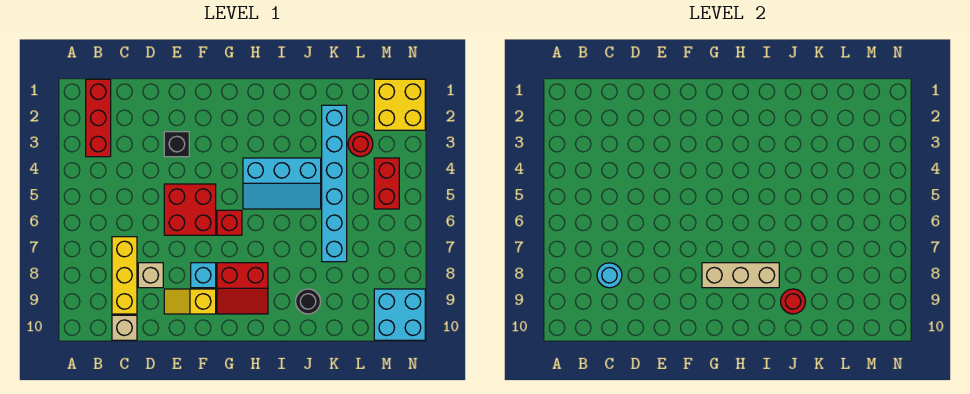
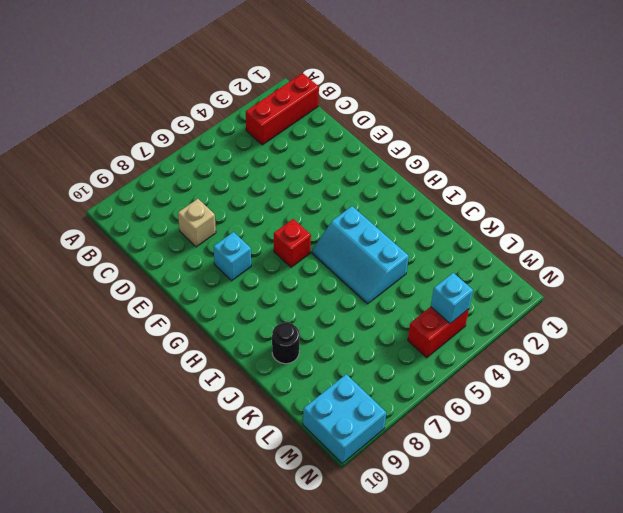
cyan 1x1 brick [431,273,473,324] -> none
none -> yellow 1x3 brick [112,237,137,314]
none -> tan 1x1 brick [112,315,137,340]
none -> black 1x1 brick [164,132,189,157]

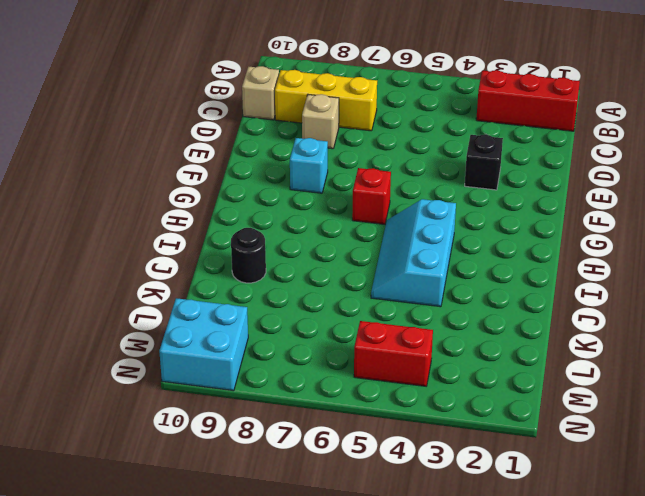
none -> red 2x2 brick [164,184,216,235]
none -> yellow 1x2 slope [164,289,216,314]
none -> red 2x2 slope [217,263,268,314]

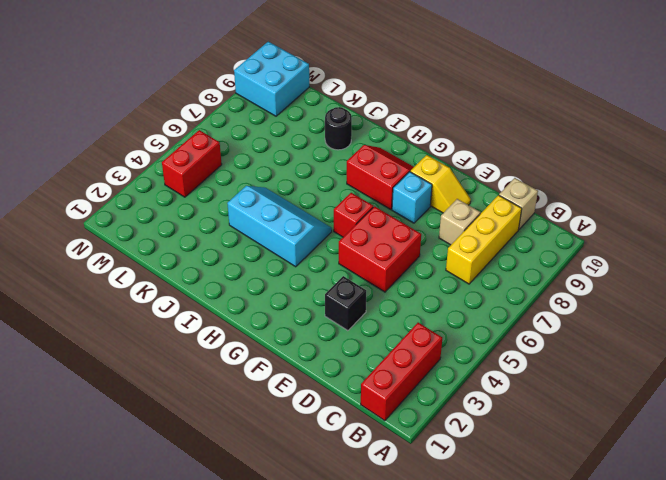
none -> cyan 1x6 brick [322,105,347,262]
none -> red 1x1 round brick [348,132,373,157]
none -> yellow 2x2 brick [374,79,425,130]

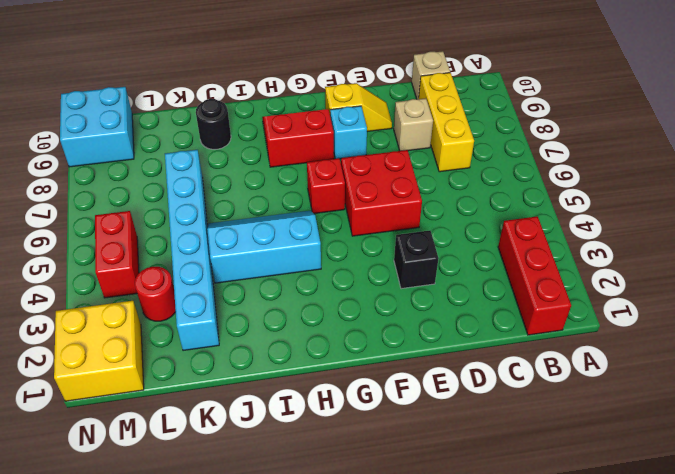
none -> cyan 1x1 round brick [597,263,622,288]
none -> tan 1x3 brick [702,263,779,288]
none -> red 1x1 round brick [781,289,805,314]

